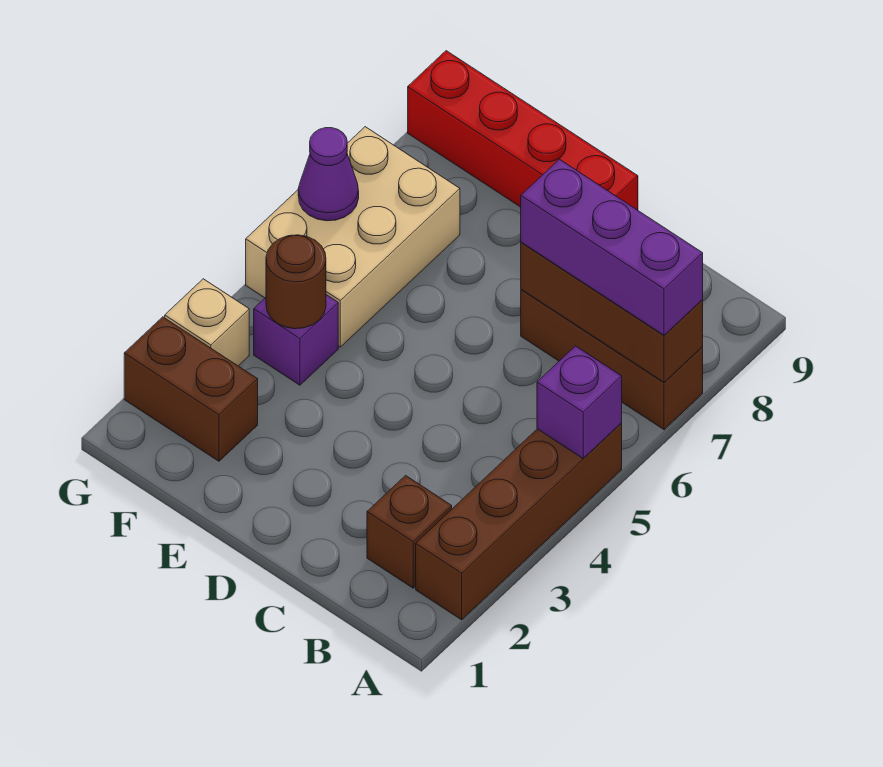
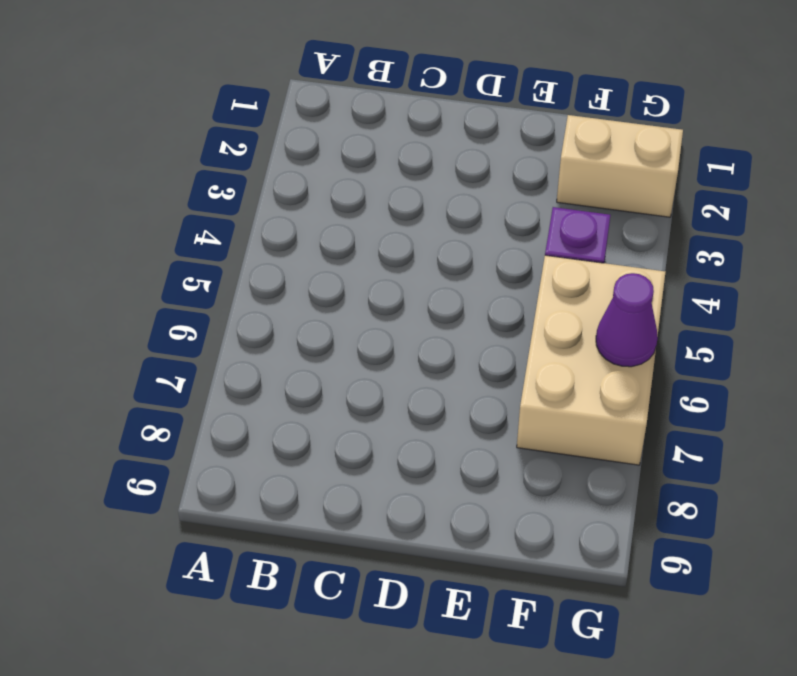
tan 1x2 brick [557,115,683,217] -> brown 1x2 brick [124,317,258,461]
none -> brown 1x4 brick [416,423,622,620]
none -> brown 1x3 brick [521,290,703,430]
none -> brown 1x1 brick [367,476,452,588]

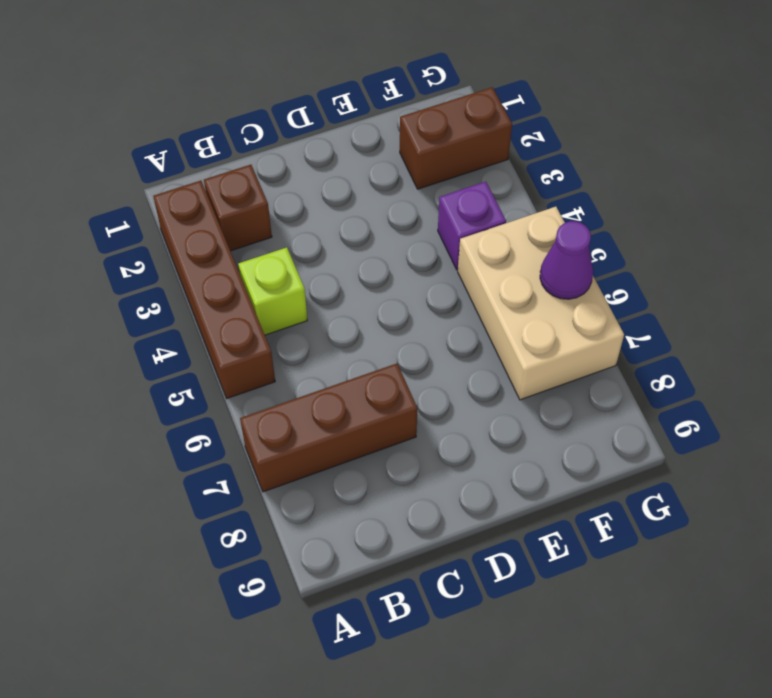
lime 1x1 brick [238,247,307,335] -> none
none -> red 1x4 brick [408,51,638,210]
none -> tan 1x1 brick [165,279,249,366]
none -> purple 1x1 brick [537,346,622,459]

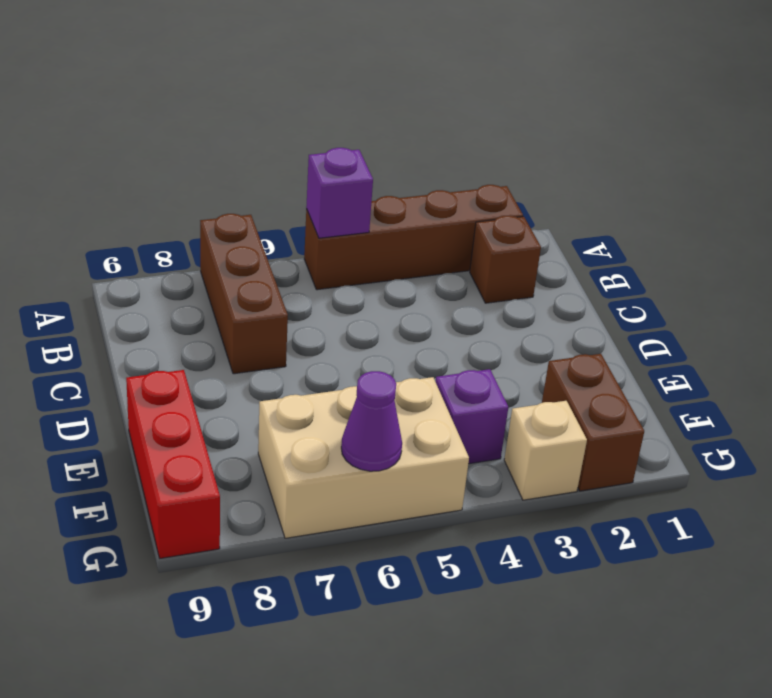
red 1x3 brick [126,370,220,558] -> red 1x4 brick [408,51,638,210]
none -> brown 1x3 brick [521,242,703,382]
none -> brown 1x1 round brick [266,235,326,329]
none -> purple 1x3 brick [521,159,703,335]

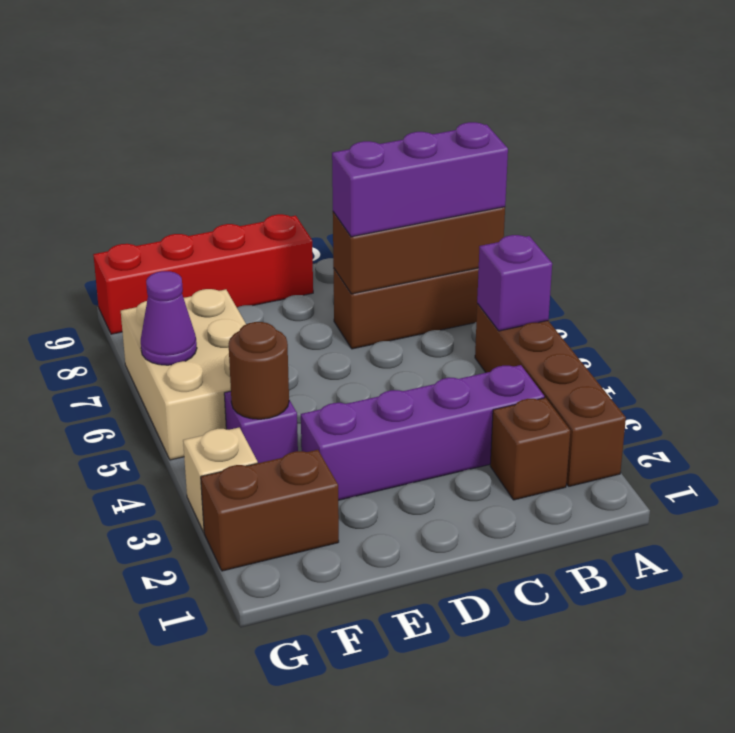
purple 1x4 brick [301,365,544,500] -> none

